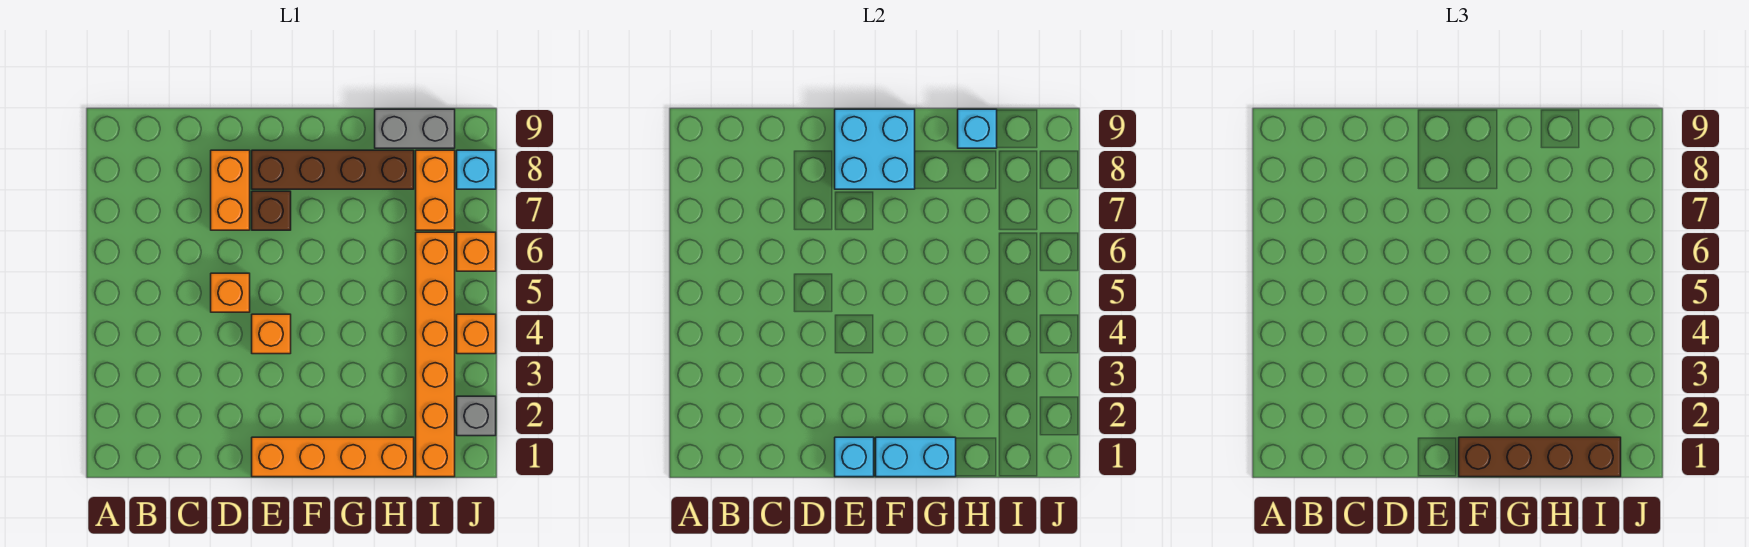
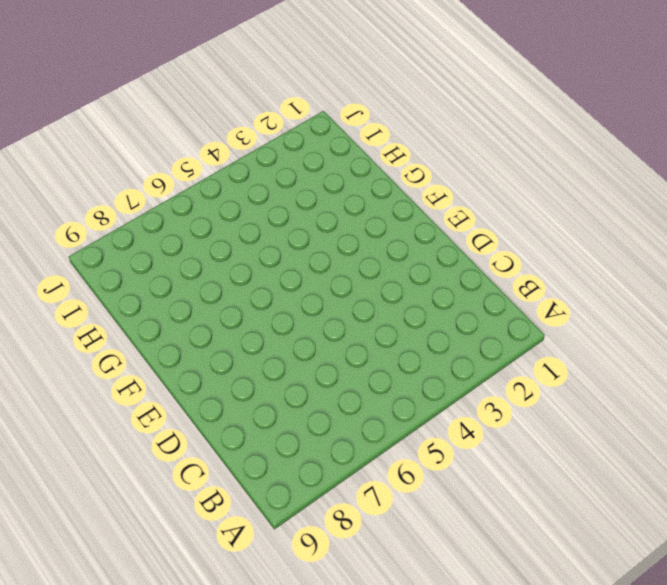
none -> orange 1x1 brick [211,273,250,312]
none -> orange 1x2 brick [211,150,250,230]
none -> orange 1x4 brick [252,437,414,477]

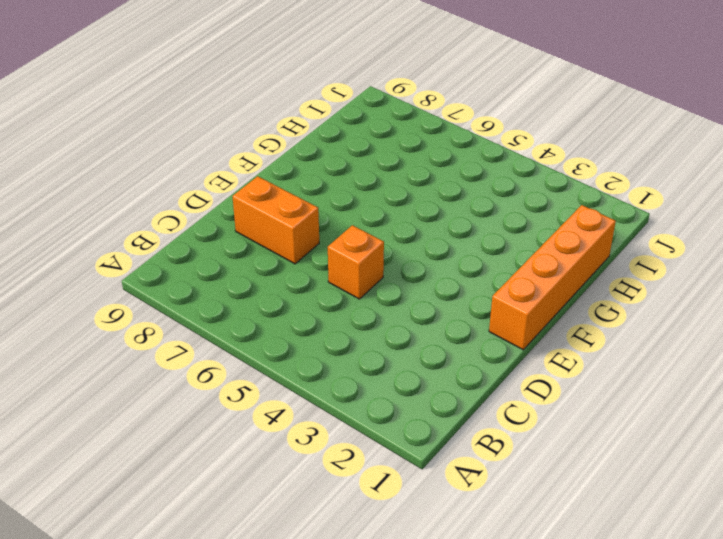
none -> orange 1x1 brick [252,314,291,354]
none -> brown 1x1 brick [252,191,291,230]
none -> brown 1x4 brick [252,150,414,189]

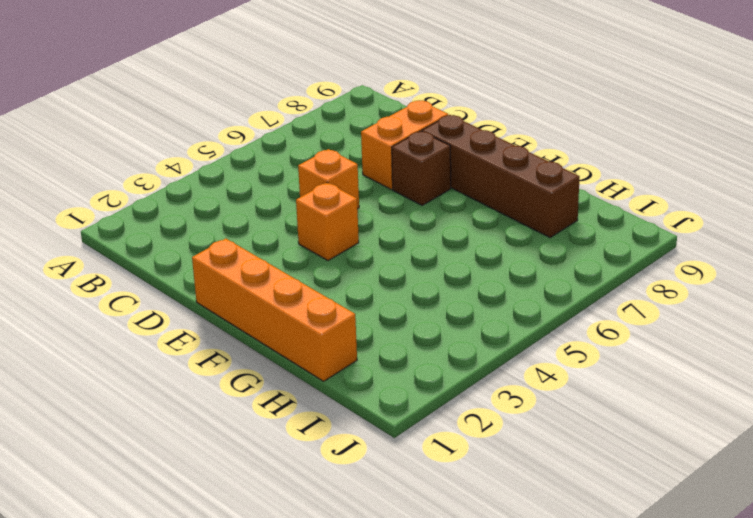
none -> grey 1x2 brick [375,109,455,148]
none -> orange 1x6 brick [416,232,455,477]
none -> orange 1x2 brick [416,150,455,230]

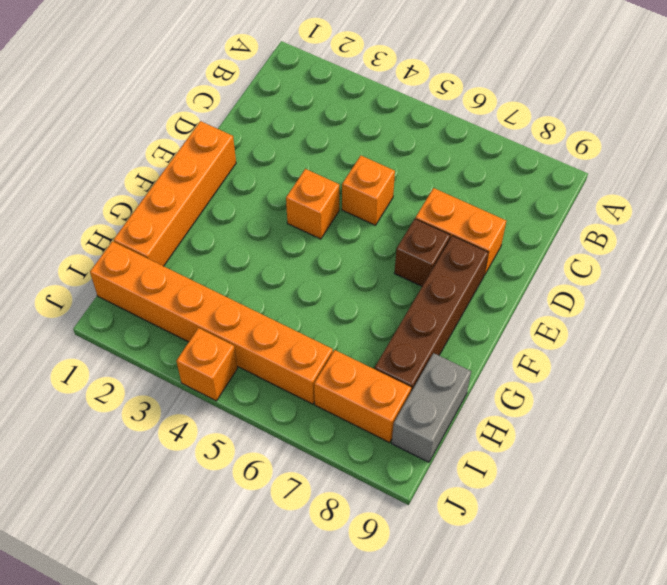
none -> grey 1x1 brick [457,396,496,436]
none -> orange 1x1 brick [457,232,496,271]
none -> cyan 1x1 brick [457,150,496,189]

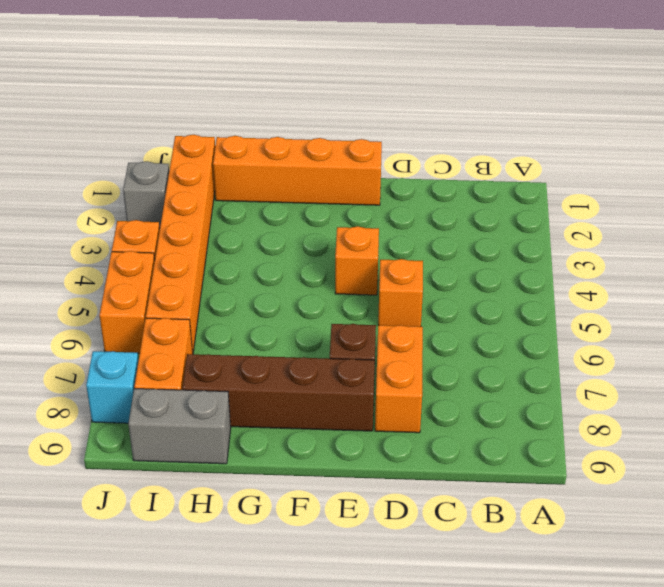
orange 1x2 brick [99,251,155,353] -> orange 1x1 brick [457,232,496,271]
none -> cyan 1x1 brick [835,437,874,477]
none -> cyan 2x2 brick [835,109,915,189]
none -> cyan 1x2 brick [876,437,956,477]

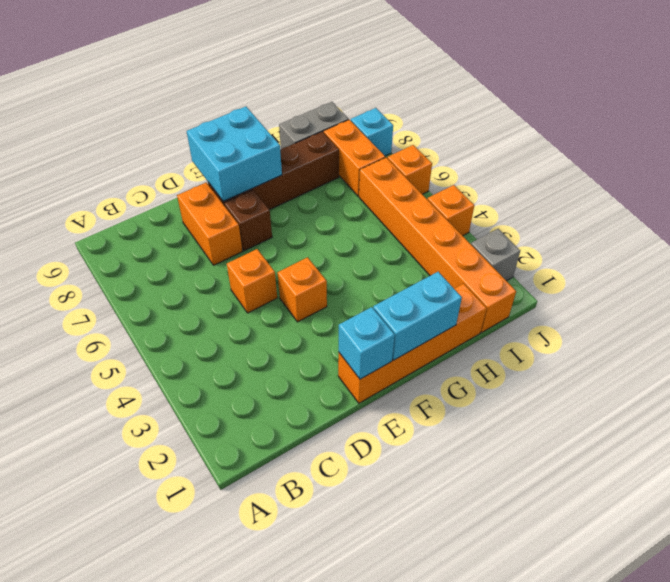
none -> cyan 1x1 brick [958,109,997,148]
none -> brown 1x4 brick [1459,437,1621,477]

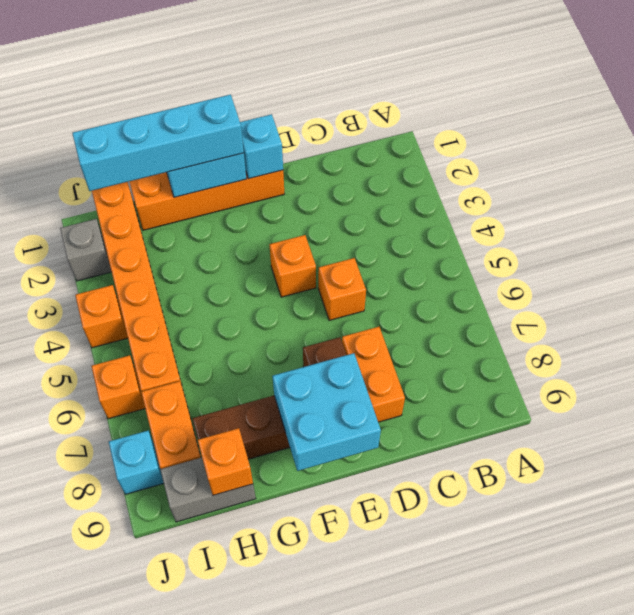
cyan 1x4 brick [72,95,244,191] -> brown 1x4 brick [1459,437,1621,477]
orange 1x1 brick [198,428,253,495] -> cyan 1x1 brick [958,109,997,148]

